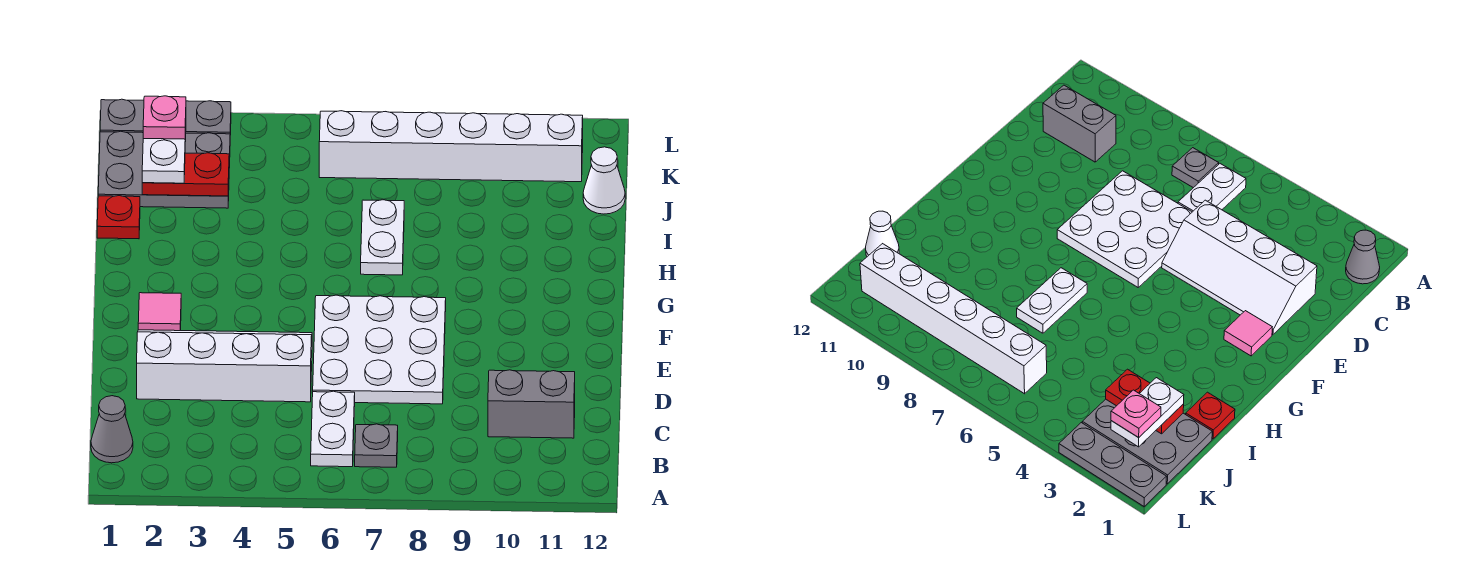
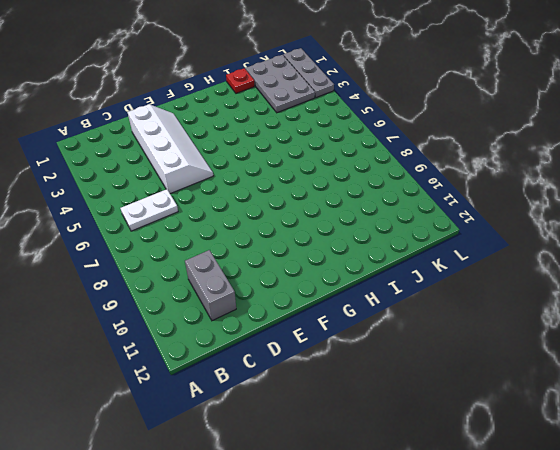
none -> grey 1x1 cone [91,396,133,463]
none -> grey 1x1 plate [355,424,398,467]
none -> white 3x3 plate [313,295,446,404]

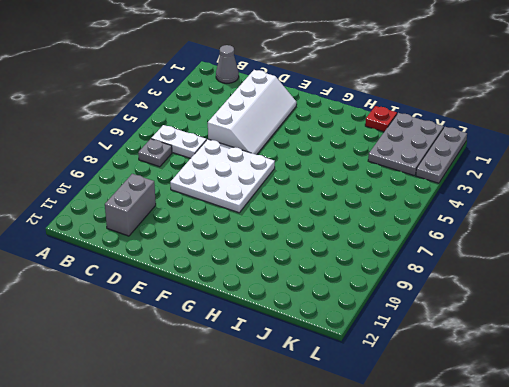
none -> pink 1x1 tile [138,293,181,331]
none -> white 1x2 plate [361,200,404,275]
none -> white 1x1 cone [583,147,625,214]

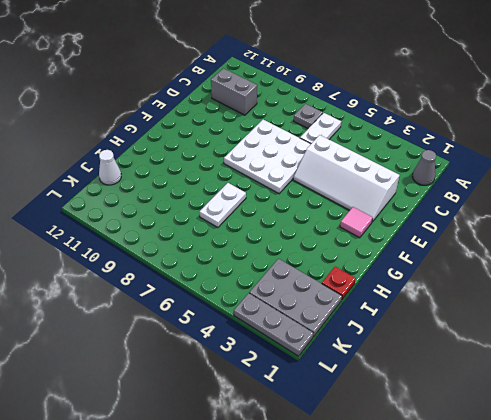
none -> white 1x6 brick [319,111,583,182]
none -> red 1x2 plate [142,153,229,196]
none -> white 1x2 plate [142,130,186,183]

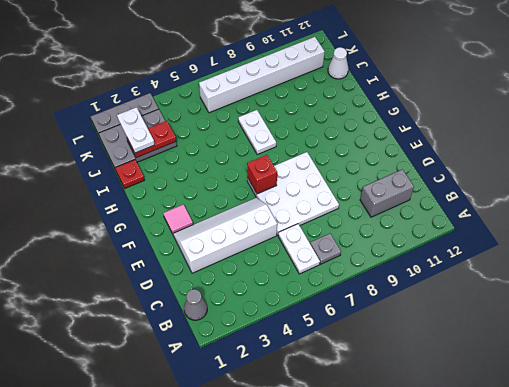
red 1x1 brick [247,155,277,194] -> none
none -> pink 1x1 plate [143,96,186,139]

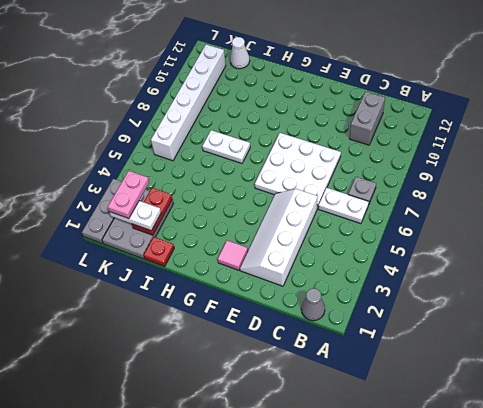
pink 1x2 plate [108,171,149,219] -> pink 1x1 plate [143,96,186,139]

